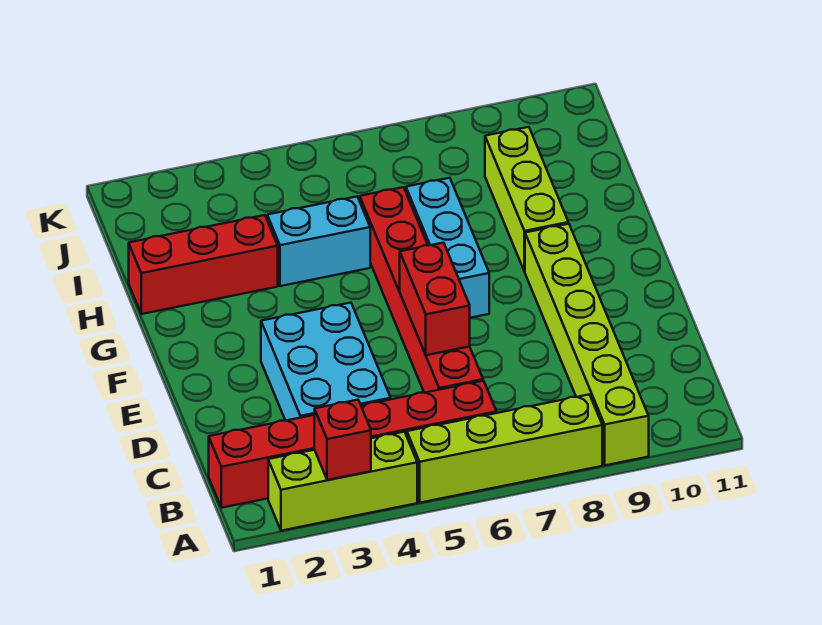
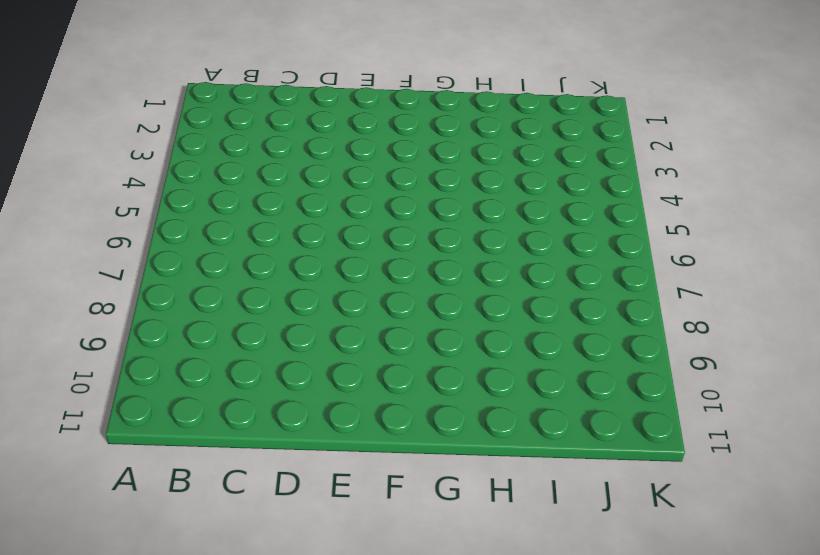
none -> lime 1x3 brick [268,432,417,531]
none -> lime 1x4 brick [407,394,602,503]
none -> lime 1x6 brick [525,224,649,465]

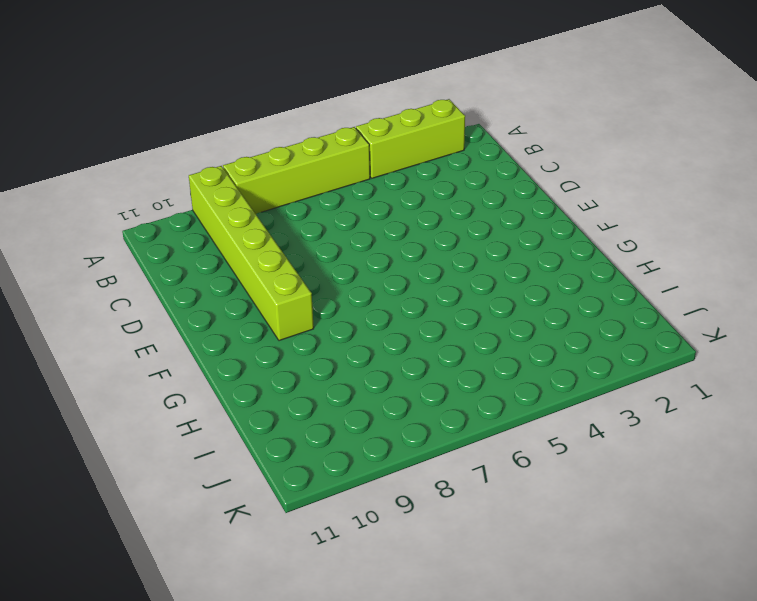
none -> red 1x6 brick [209,381,497,508]
none -> cyan 2x3 brick [261,303,391,421]
none -> red 1x6 brick [360,187,483,393]

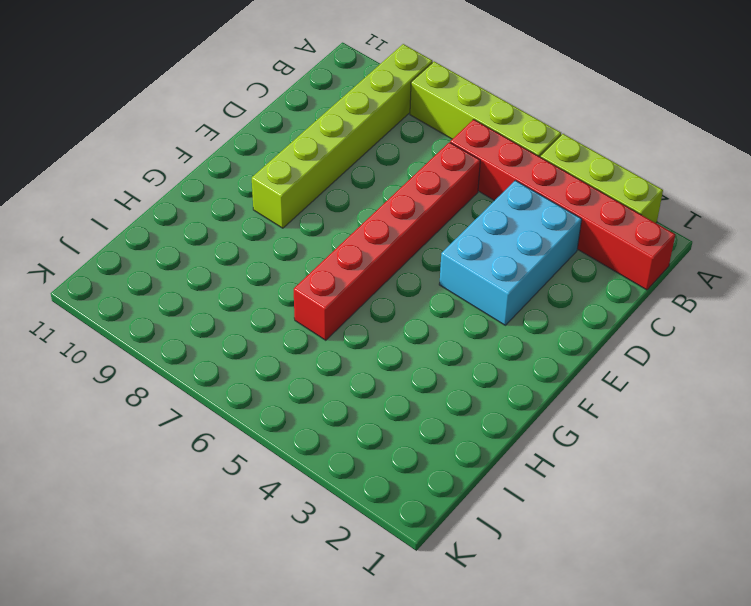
none -> cyan 1x3 brick [406,178,489,318]
none -> lime 1x3 brick [485,127,568,272]
none -> red 1x3 brick [129,215,278,314]

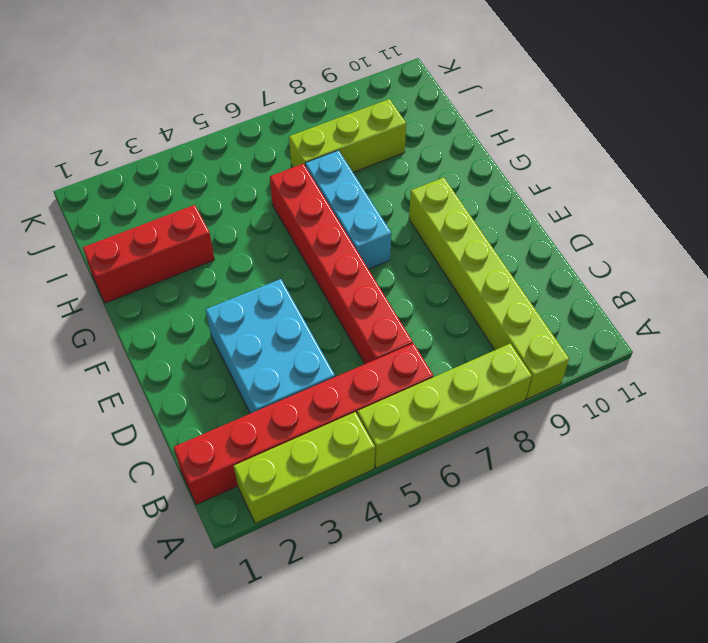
lime 1x3 brick [289,99,406,172] -> lime 1x3 brick turned to [485,127,568,272]
none -> cyan 1x2 brick [267,197,370,286]
none -> red 1x1 brick [314,400,371,480]
none -> red 1x2 brick [400,243,470,355]

